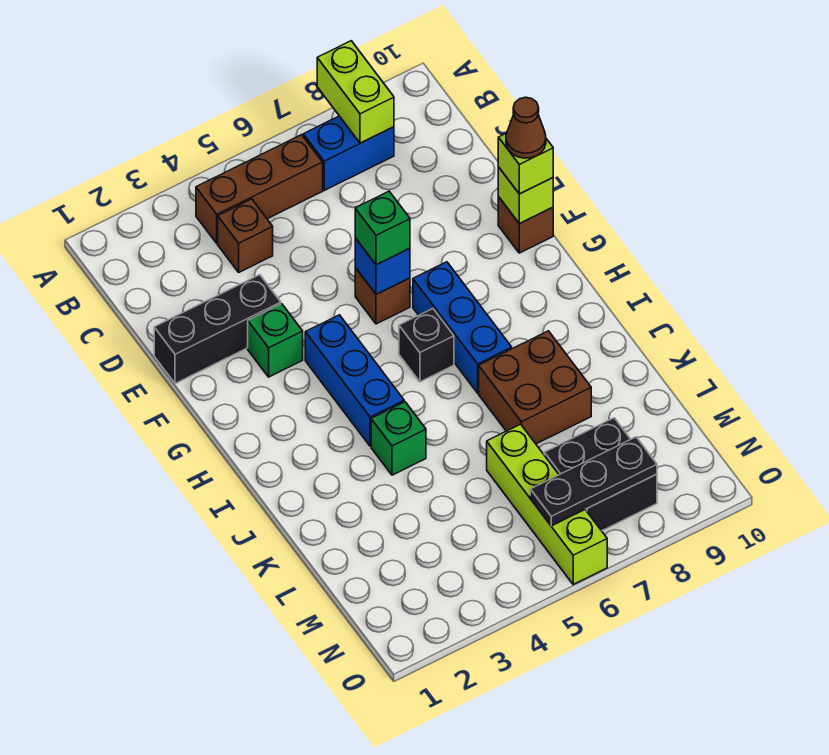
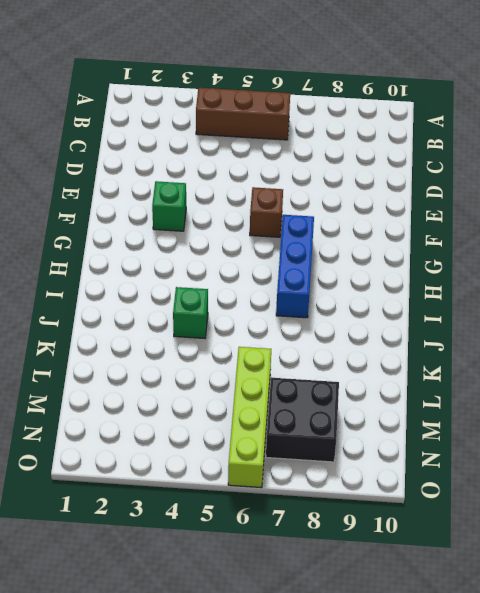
none -> blue 1x2 brick [303,116,394,190]
none -> brown 1x1 brick [218,199,273,272]
none -> black 1x3 brick [154,275,281,384]

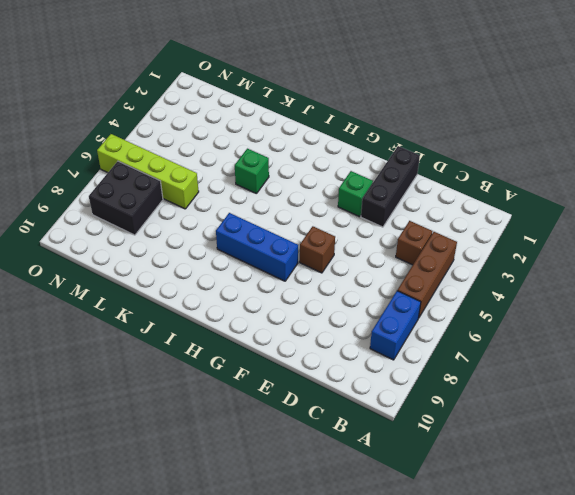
none -> brown 1x1 brick [498,197,553,253]
none -> blue 1x3 brick [305,315,404,446]
none -> black 1x1 brick [399,309,454,382]

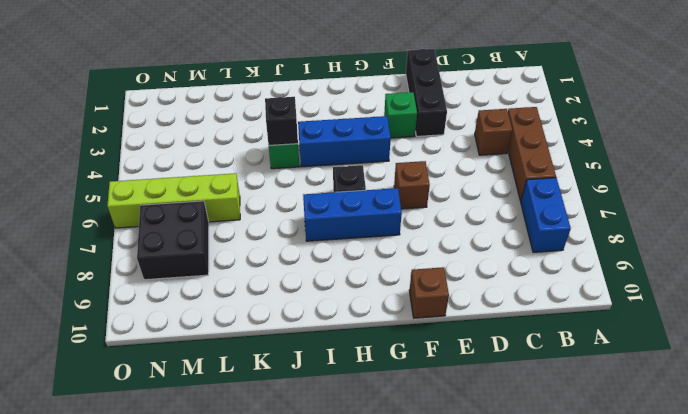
black 1x1 brick [265,97,298,145] -> none
none -> brown 2x2 brick [479,331,591,444]
none -> lime 1x2 brick [317,41,394,143]
none -> blue 1x1 brick [355,238,410,294]

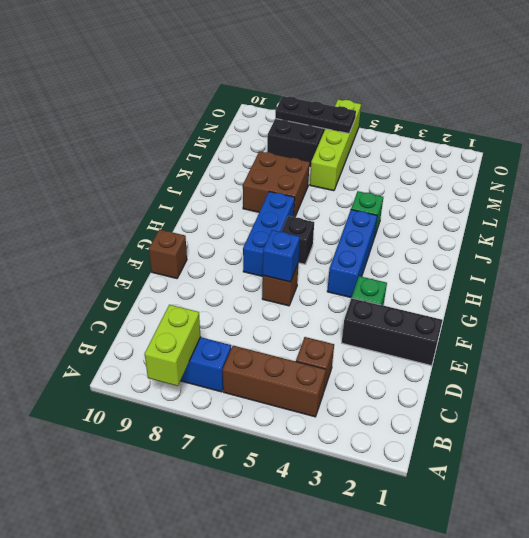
none -> lime 1x1 brick [498,167,553,224]
none -> green 1x1 brick [355,191,410,265]
none -> lime 1x1 brick [498,133,553,194]

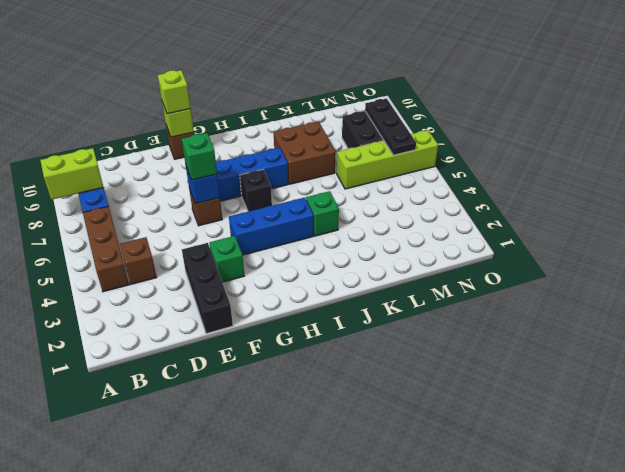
none -> brown 1x1 cone [506,97,546,158]

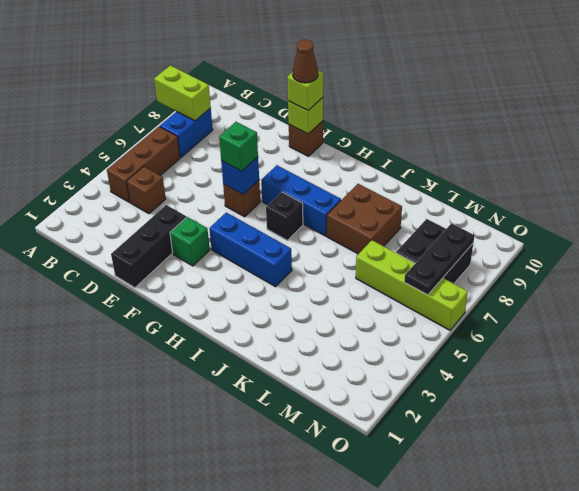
none -> green 1x1 brick [371,402,426,475]

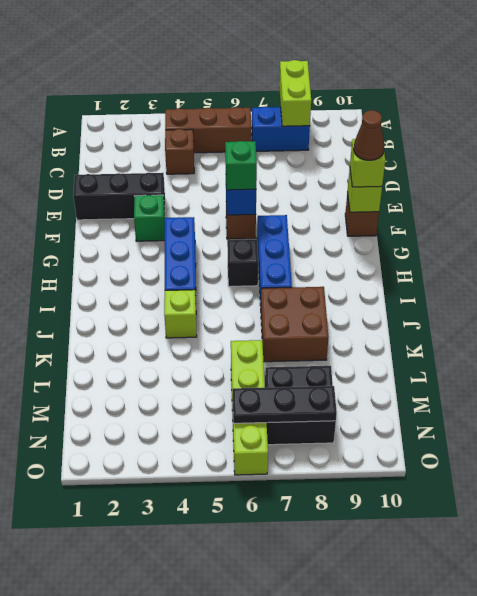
lime 1x1 brick [164,290,197,338] -> green 1x1 brick [371,402,426,475]

